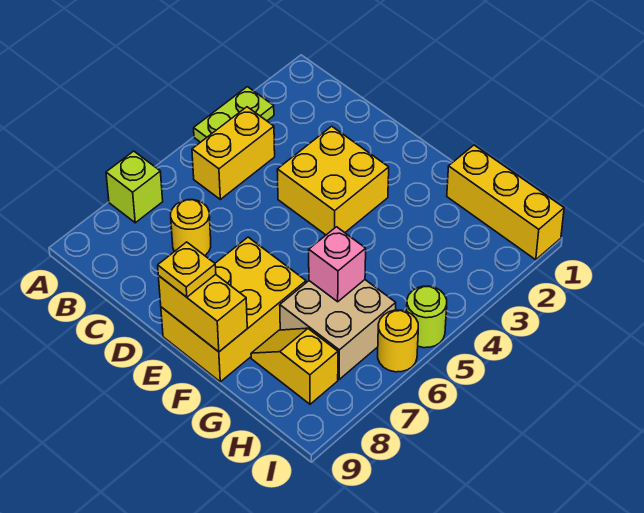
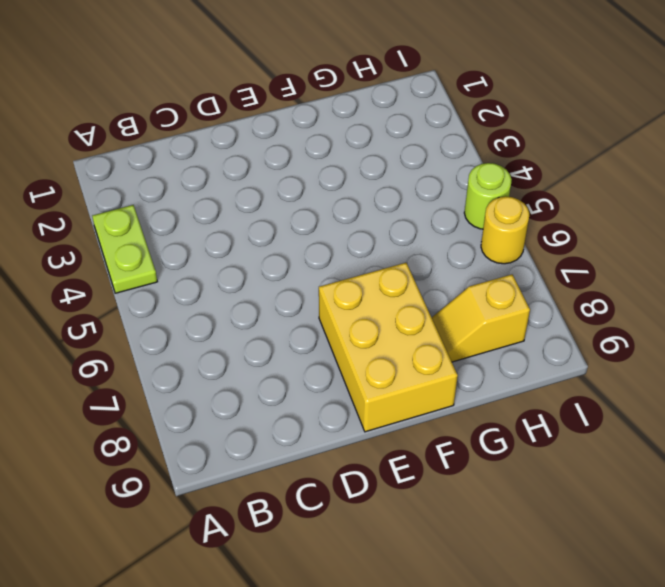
none -> lime 1x1 brick [106,151,163,223]
none -> yellow 1x2 brick [192,107,275,199]
none -> yellow 1x1 round brick [171,200,211,256]

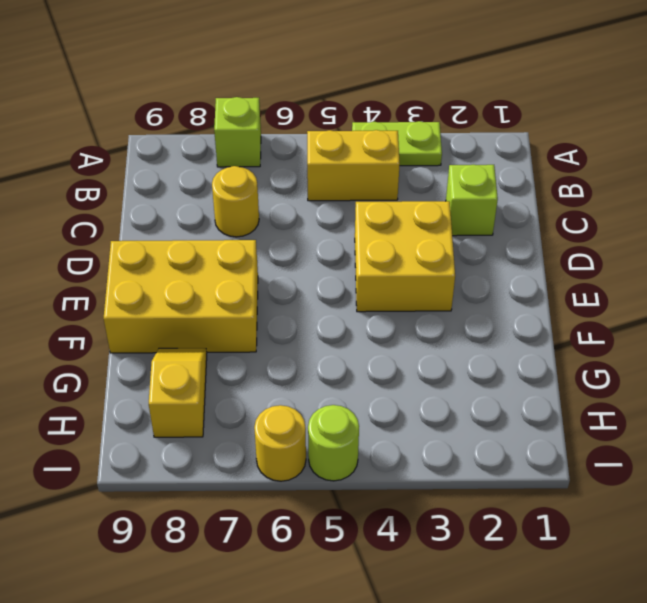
lime 1x1 brick [446,165,498,236] -> none
none -> yellow 1x3 brick [447,145,564,260]
none -> tan 2x2 brick [280,280,396,379]
none -> yellow 1x2 brick [158,274,247,352]

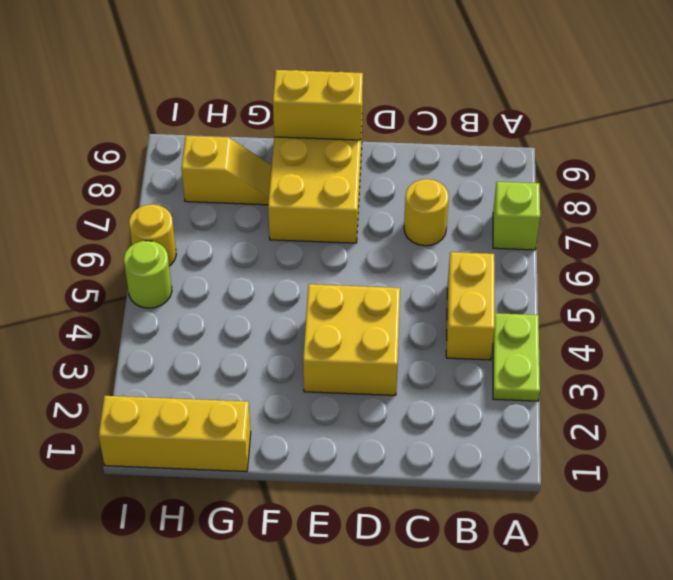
none -> tan 2x2 brick [280,280,396,379]
none -> pink 1x1 brick [309,227,366,302]
none -> yellow 1x1 plate [158,242,216,297]

